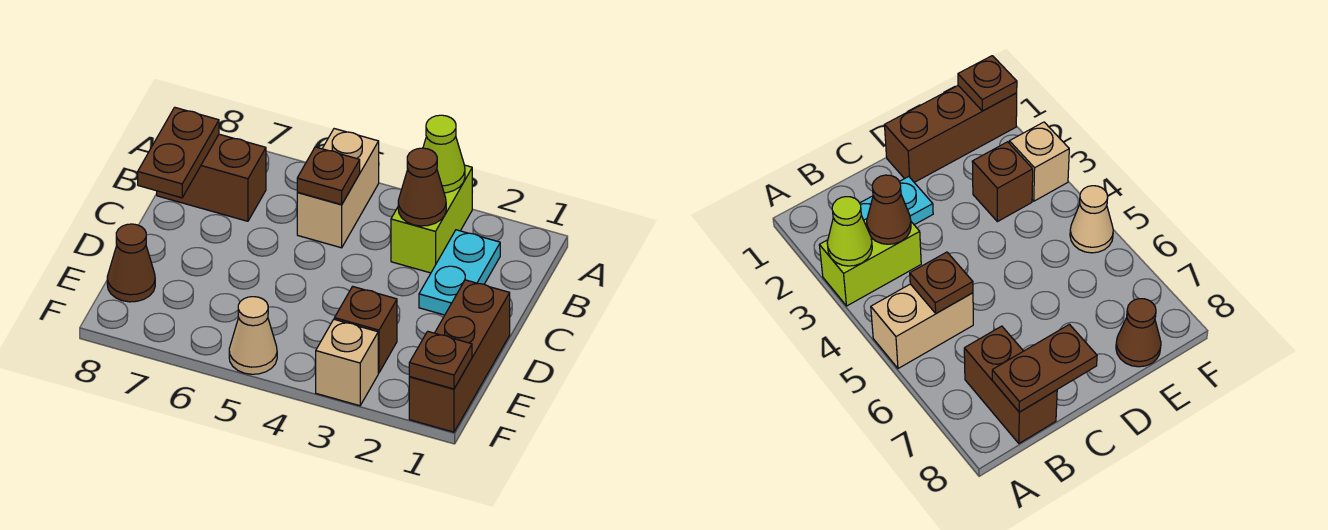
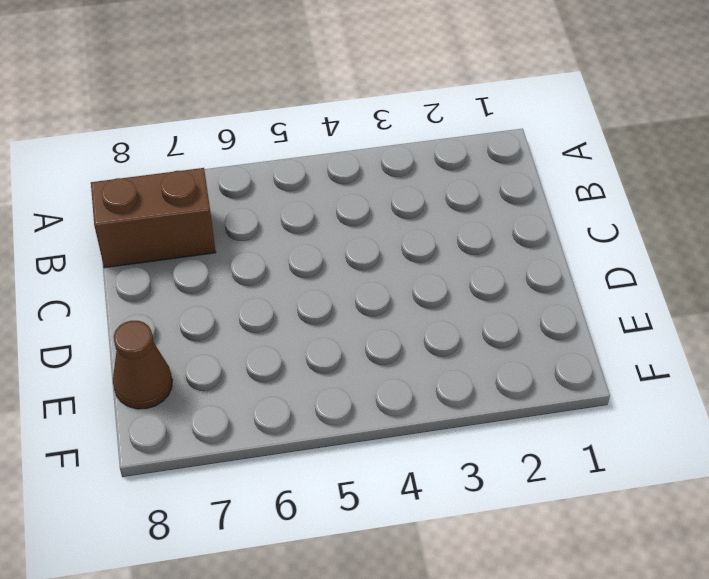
none -> lime 1x2 brick [391,165,472,273]
none -> tan 1x2 brick [297,129,379,248]
none -> cyan 1x2 plate [419,230,500,315]

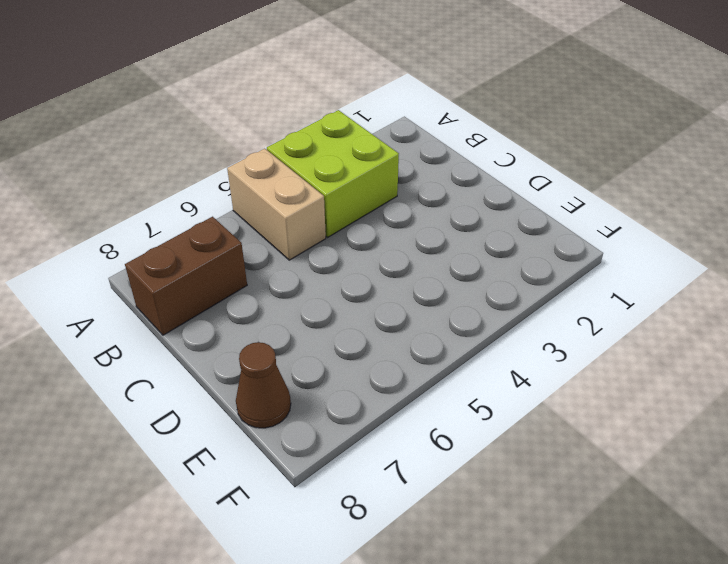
lime 2x2 brick [267,110,399,237] -> lime 1x2 brick [391,165,472,273]
none -> cyan 1x2 plate [419,230,500,315]
none -> brown 1x3 brick [409,280,510,432]
none -> brown 1x1 brick [334,286,397,373]

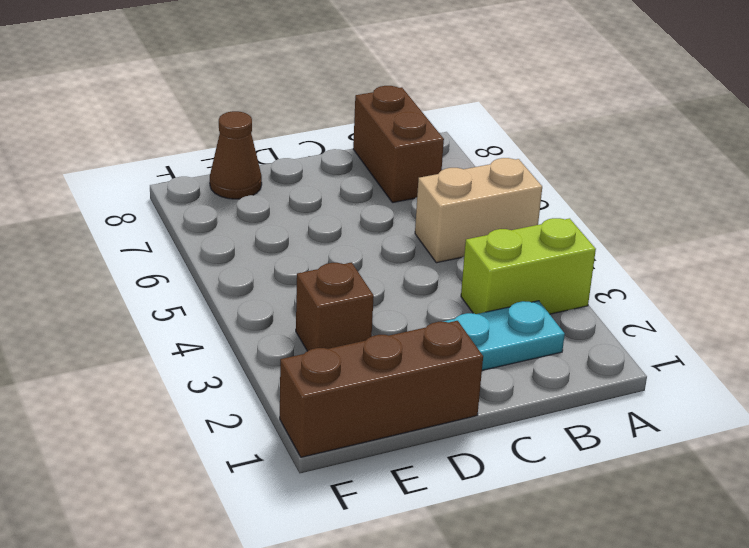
none -> tan 1x1 brick [316,319,378,406]
none -> tan 1x1 cone [229,297,277,374]
none -> lime 1x1 cone [423,115,465,193]

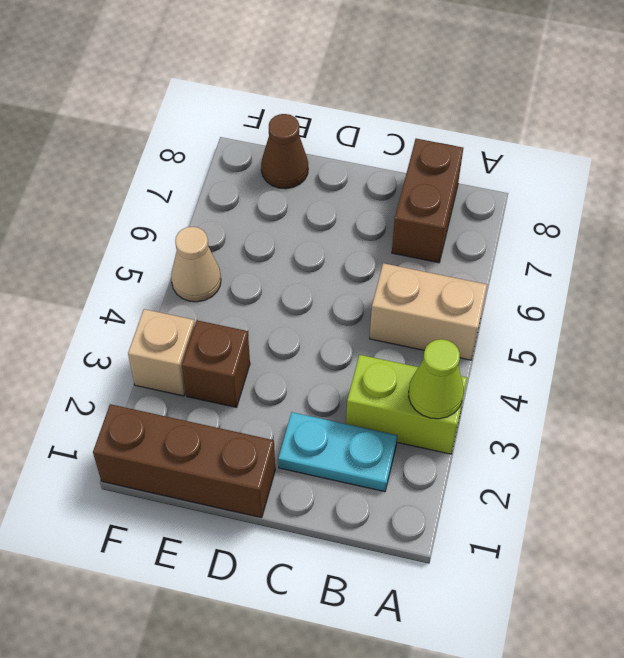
none -> brown 1x1 cone [398,148,446,226]
none -> brown 1x1 plate [297,147,360,205]
none -> brown 1x2 plate [138,107,219,198]

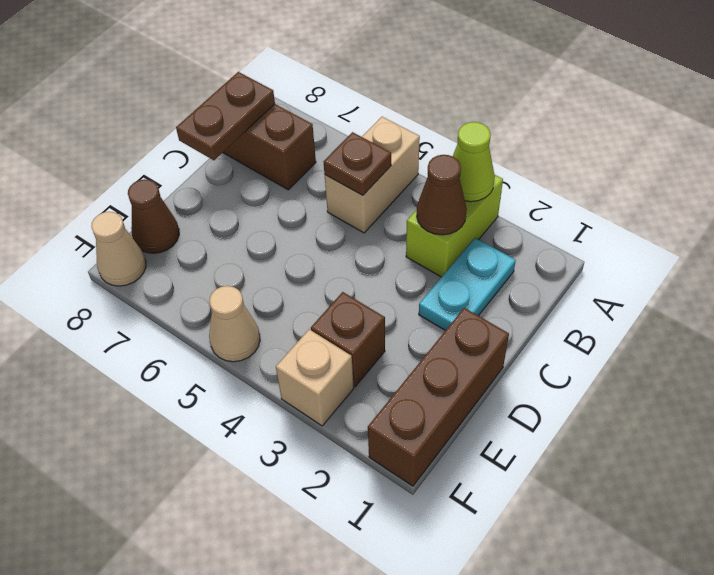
tan 1x1 cone [91,212,146,286] -> none
none -> brown 1x1 plate [409,331,472,389]

